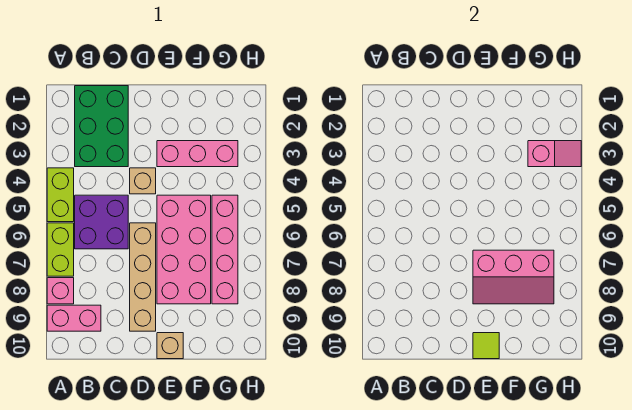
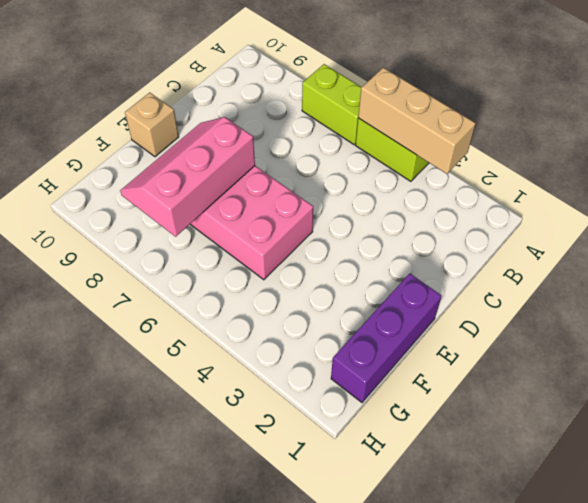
tan 1x3 brick [358,68,476,174] -> none
purple 1x3 brick [331,274,442,402] -> none
none -> pink 1x1 brick [47,278,74,304]
none -> pink 1x2 brick [47,305,101,331]
none -> green 2x3 brick [75,86,128,167]

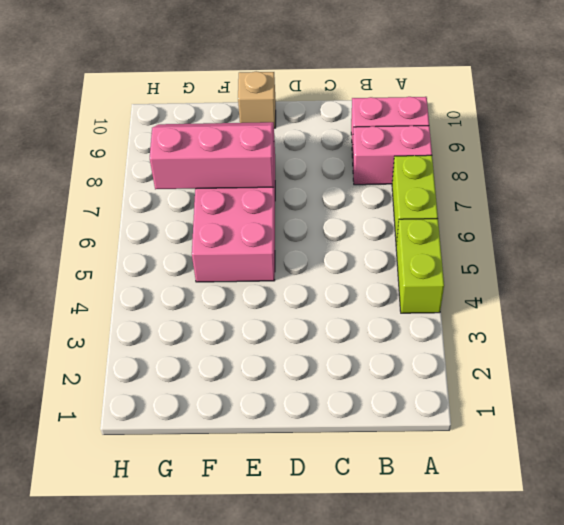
pink 1x2 brick [352,126,432,185] -> pink 1x1 brick [47,278,74,304]
none -> green 2x3 brick [75,86,128,167]
none -> purple 2x2 brick [75,195,128,249]
none -> tan 1x1 brick [130,168,156,194]

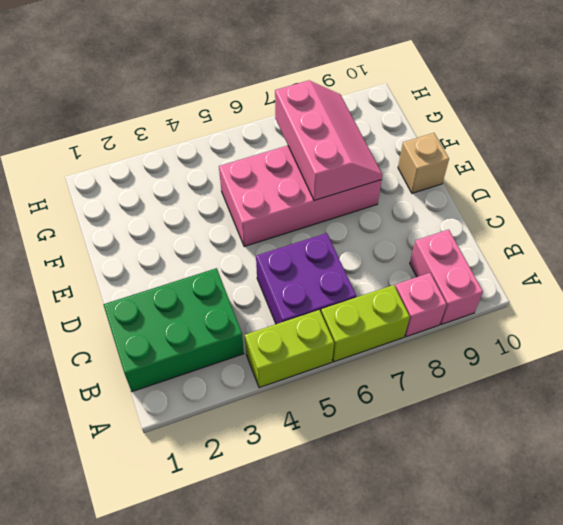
none -> tan 1x1 brick [130,168,156,194]
none -> tan 1x4 brick [130,223,156,331]
none -> pink 1x3 brick [157,141,238,167]

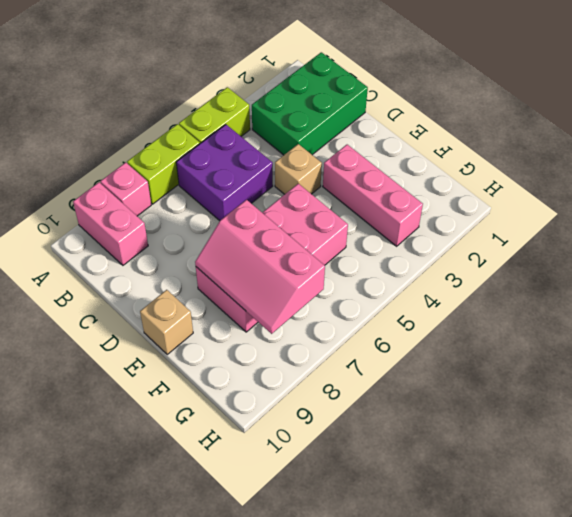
none -> tan 1x4 brick [130,223,156,331]
none -> pink 1x4 brick [212,195,238,304]
none -> lime 1x1 tile [473,333,499,359]

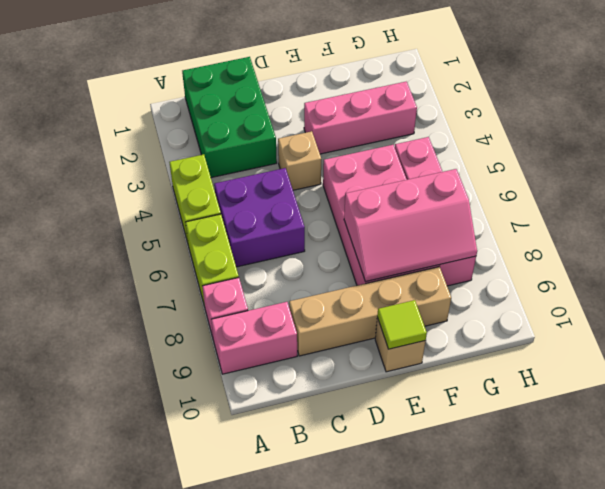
tan 1x4 brick [289,267,451,356] -> tan 1x4 brick turned to [130,223,156,331]
none -> pink 1x2 slope [528,141,581,167]

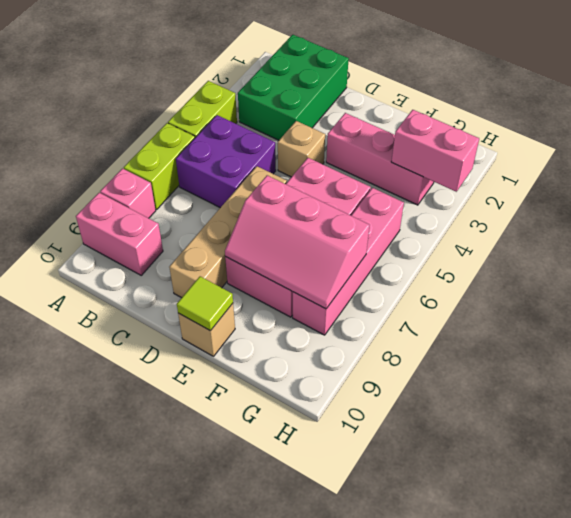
pink 1x2 brick [391,110,479,192] -> pink 1x2 slope [528,141,581,167]

